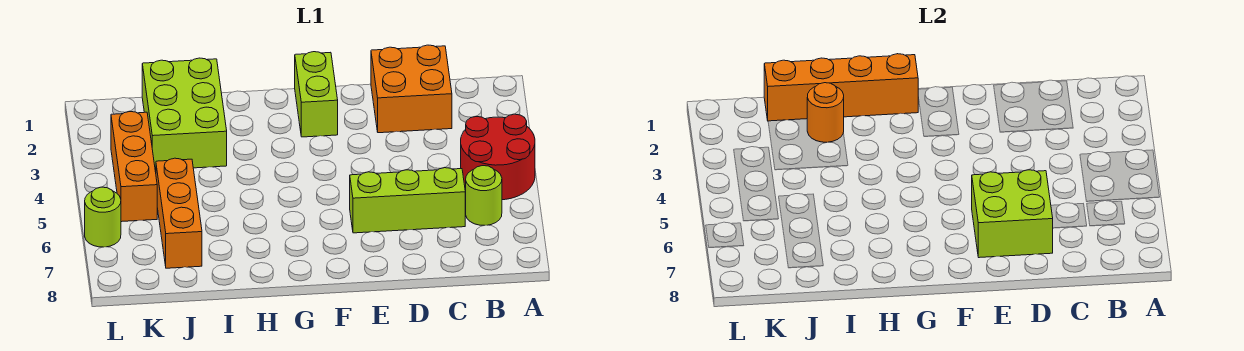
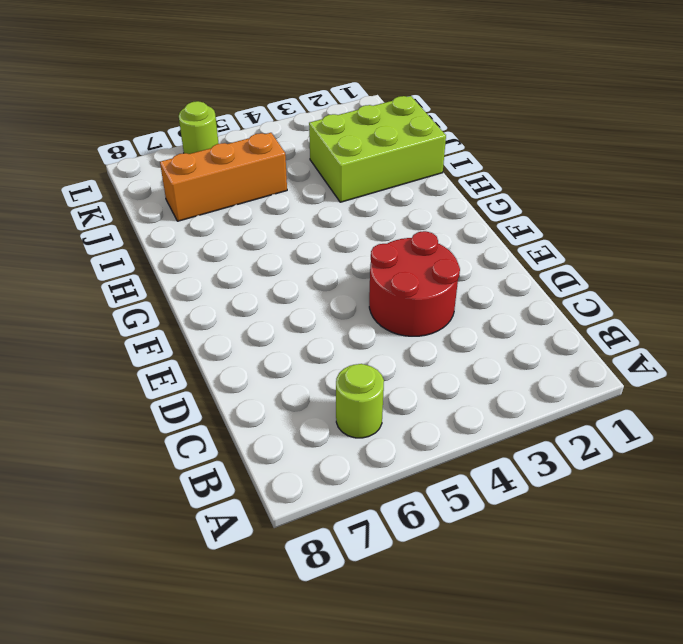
red 2x2 round brick [369,231,460,336] -> red 2x2 round brick moved to [461,114,535,200]
none -> orange 2x2 brick [371,45,452,133]
none -> lime 1x3 brick [350,168,465,233]
none -> lime 1x2 brick [295,52,338,137]

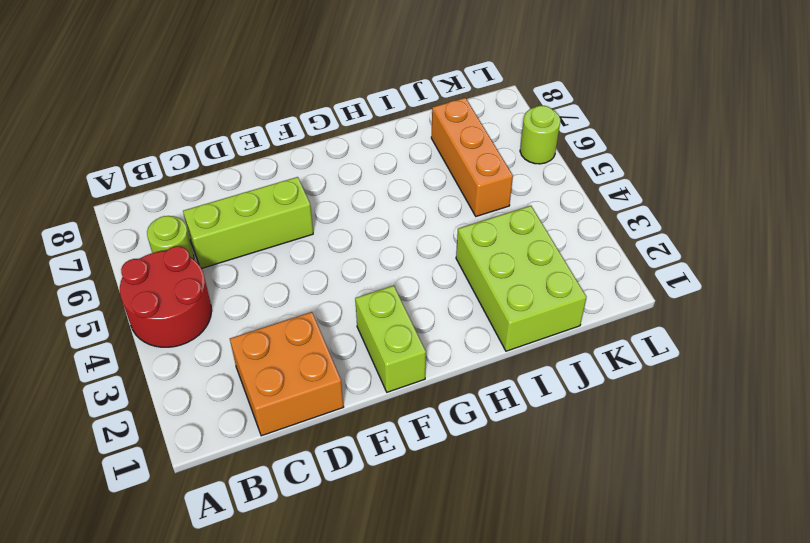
none -> orange 1x3 brick [111,111,157,222]
none -> lime 2x2 brick [972,170,1053,258]
none -> orange 1x4 brick [764,54,918,121]

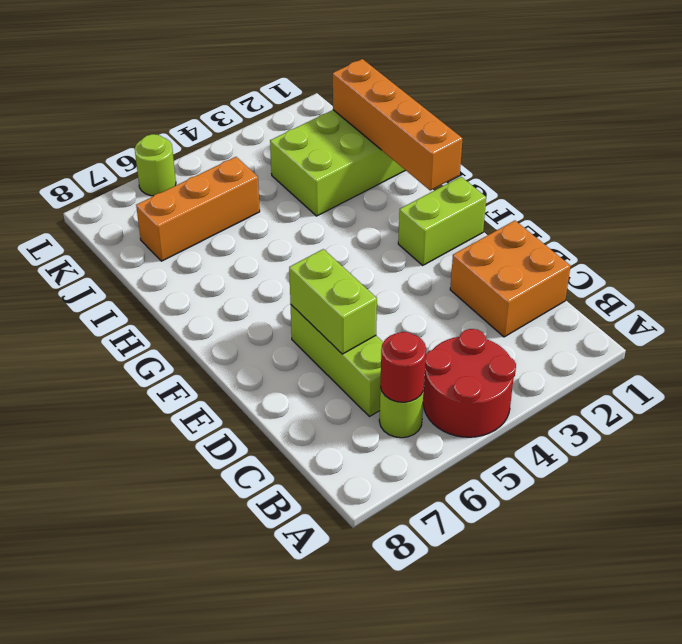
red 1x1 round brick [380,332,426,402] -> none
lime 1x2 brick [289,249,377,354] -> lime 2x2 brick [972,170,1053,258]
none -> orange 1x3 brick [111,111,157,222]
none -> orange 1x1 round brick [807,83,844,142]

